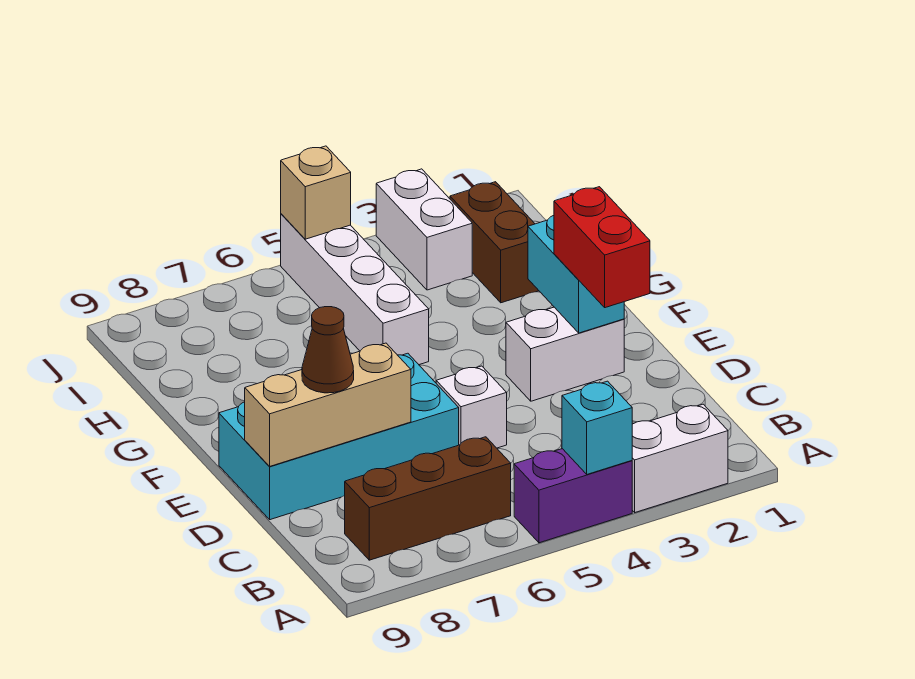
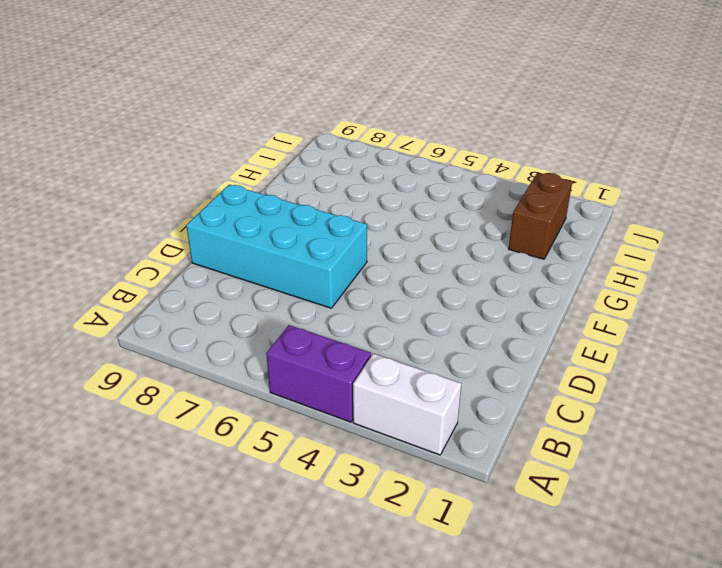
none -> brown 1x3 brick [345,437,511,560]
none -> white 1x1 brick [436,366,507,448]
none -> white 1x2 brick [506,307,624,401]

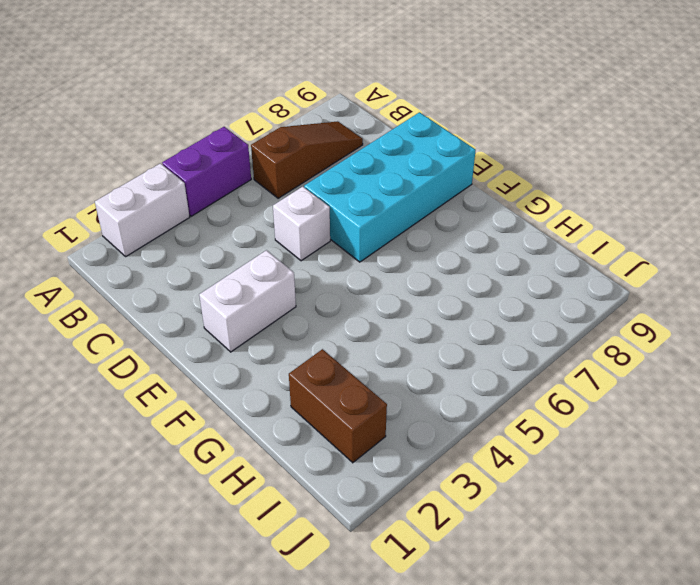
brown 1x3 slope [251,121,363,198] -> brown 1x3 brick [345,437,511,560]
none -> white 1x4 brick [281,214,429,365]
none -> white 1x2 brick [376,169,472,290]
none -> cyan 1x1 brick [562,381,632,474]

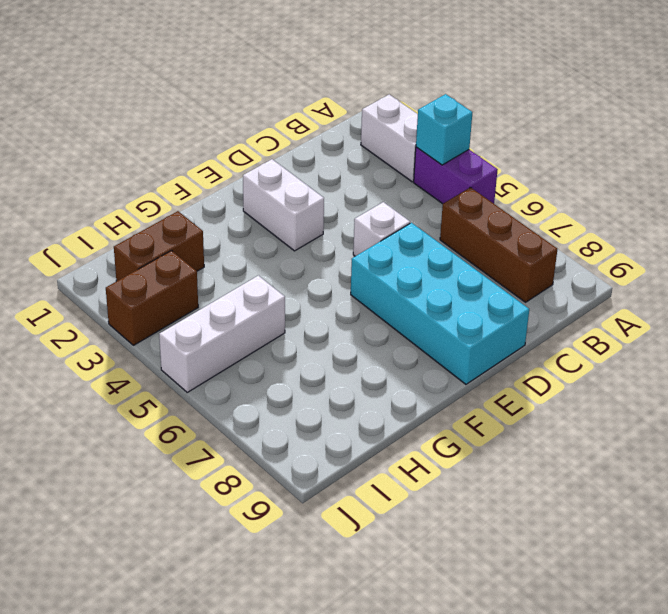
white 1x3 brick [159,275,285,392] -> white 1x4 brick [281,214,429,365]
brown 1x2 brick [106,251,198,345] -> white 1x2 brick [376,169,472,290]
none -> tan 1x3 brick [245,343,411,467]
none -> cyan 1x2 brick [528,215,624,333]
none -> tan 1x1 brick [281,146,351,239]

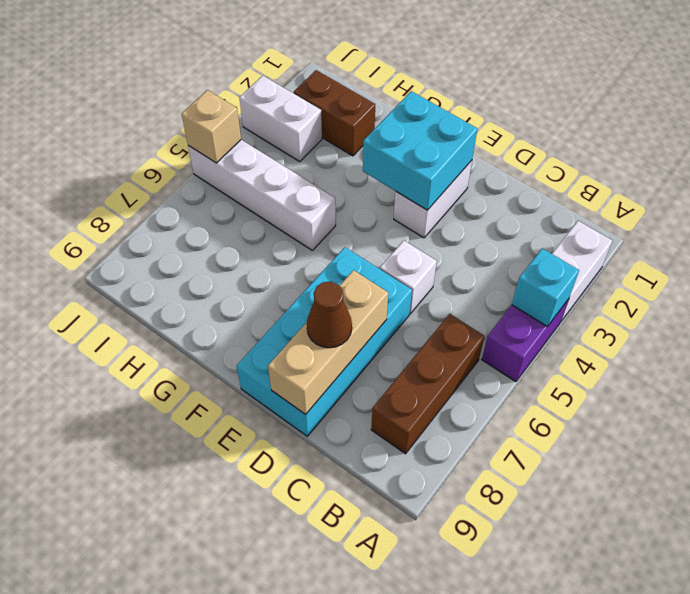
cyan 2x2 brick [363,91,477,210] -> cyan 1x2 brick [528,215,624,333]
none -> red 1x2 brick [554,187,650,308]

